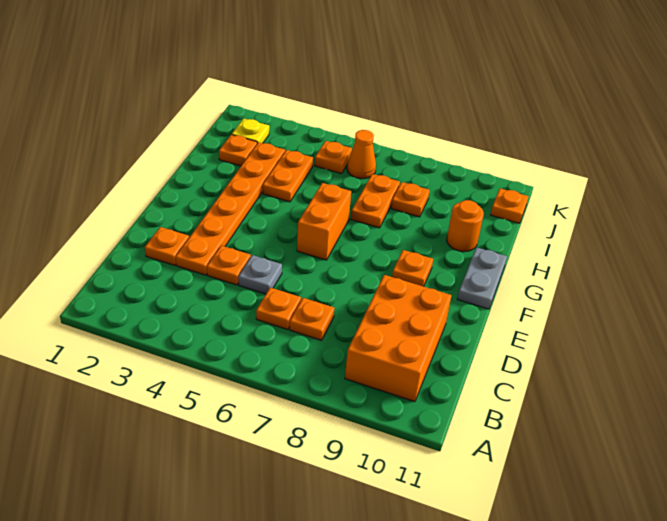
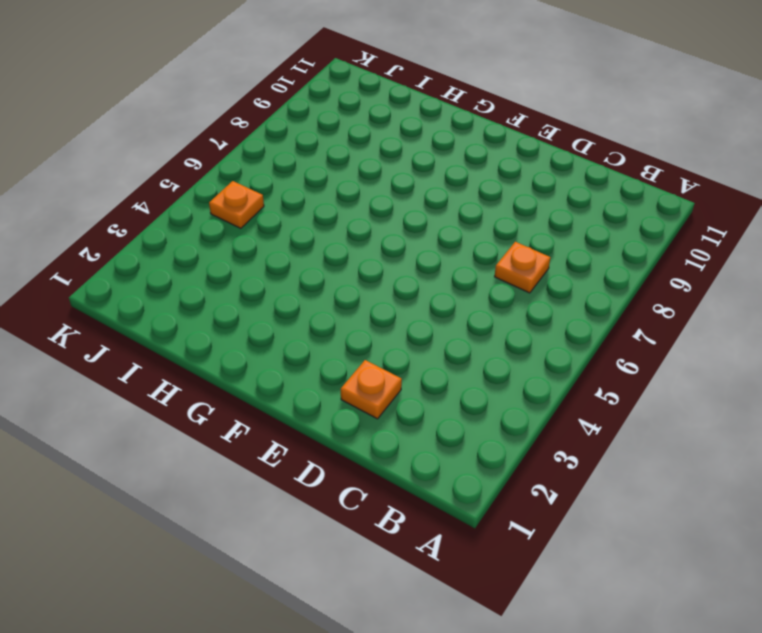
none -> orange 2x3 brick [345,275,451,402]
none -> orange 1x1 plate [256,288,301,330]
none -> orange 1x6 plate [176,142,285,275]

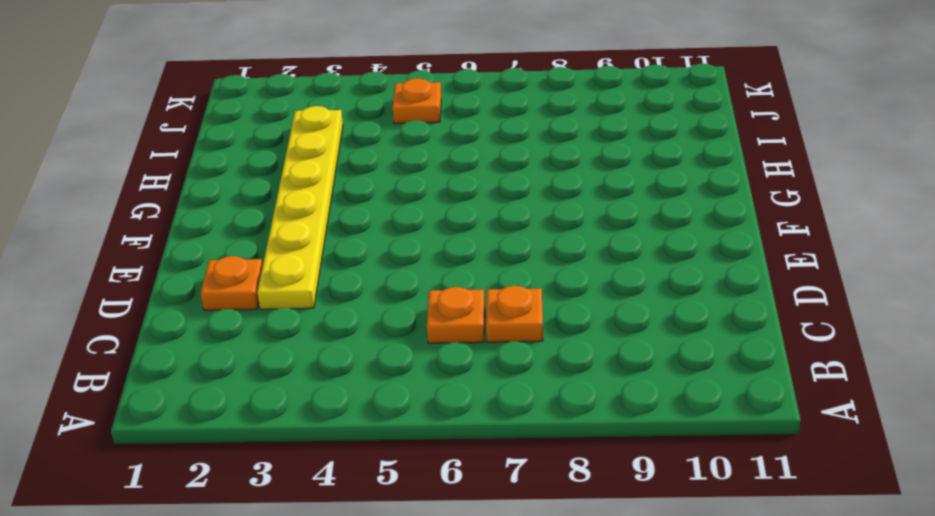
yellow 1x6 plate [257,106,343,309] -> orange 1x6 plate [176,142,285,275]
none -> orange 2x3 brick [345,275,451,402]
none -> orange 1x1 plate [207,246,251,285]
none -> grey 1x1 plate [238,255,282,294]

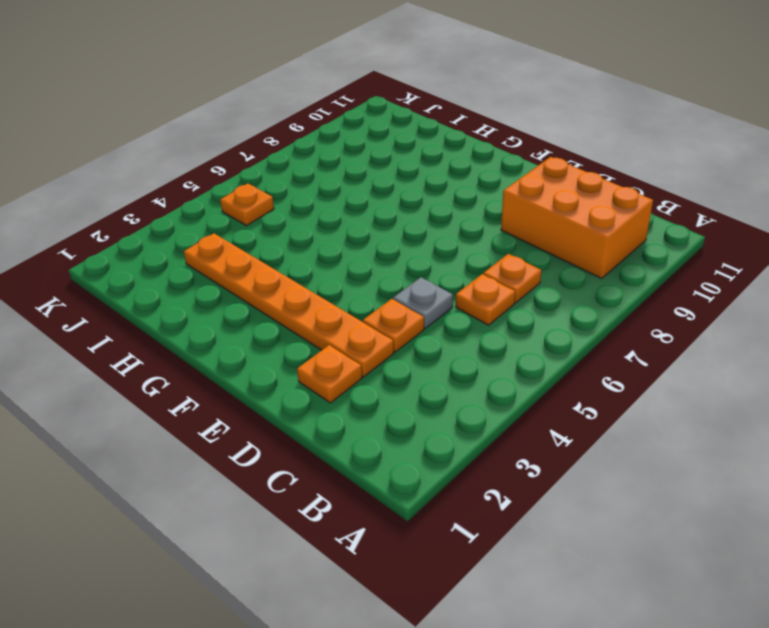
none -> orange 1x2 brick [297,183,351,260]
none -> orange 1x1 plate [392,250,433,287]
none -> grey 1x2 plate [457,247,507,309]

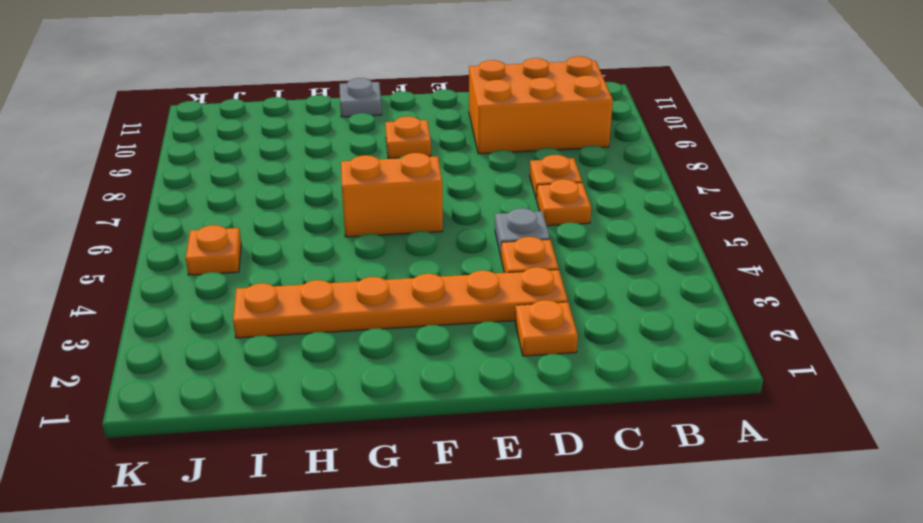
grey 1x1 plate [339,78,382,117] -> grey 1x2 plate [457,247,507,309]
none -> orange 1x2 plate [263,150,313,202]
none -> orange 1x2 plate [351,174,400,228]
none -> orange 1x1 round brick [447,200,484,252]

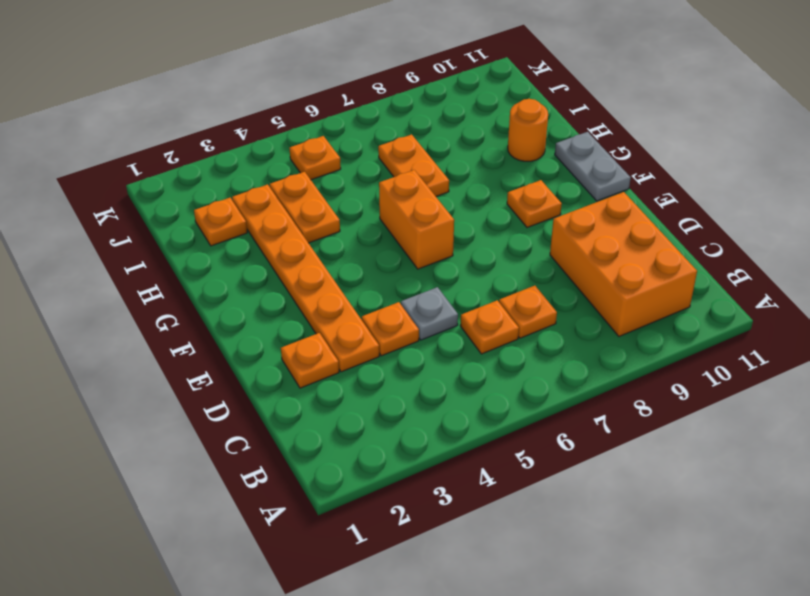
none -> orange 1x1 plate [391,182,430,217]
none -> yellow 1x1 plate [232,118,269,144]
none -> orange 1x1 cone [347,130,376,179]

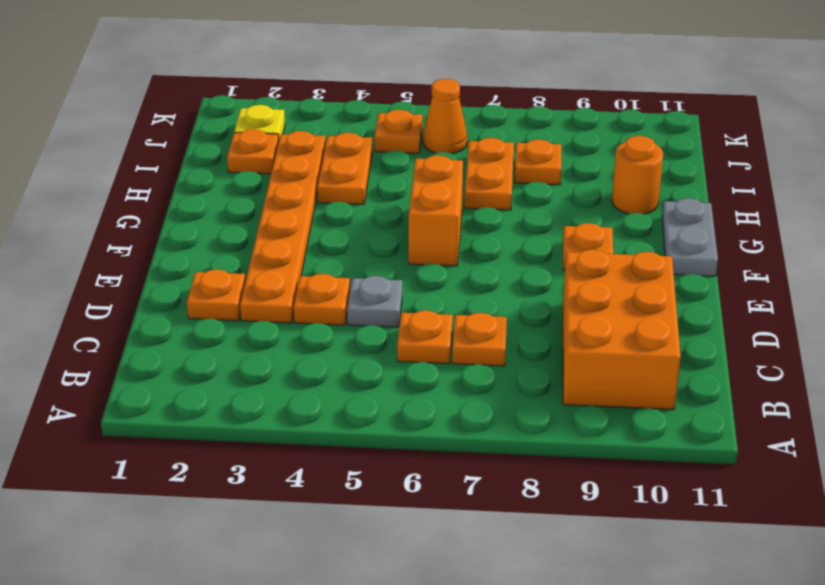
none -> orange 1x1 plate [491,189,528,223]

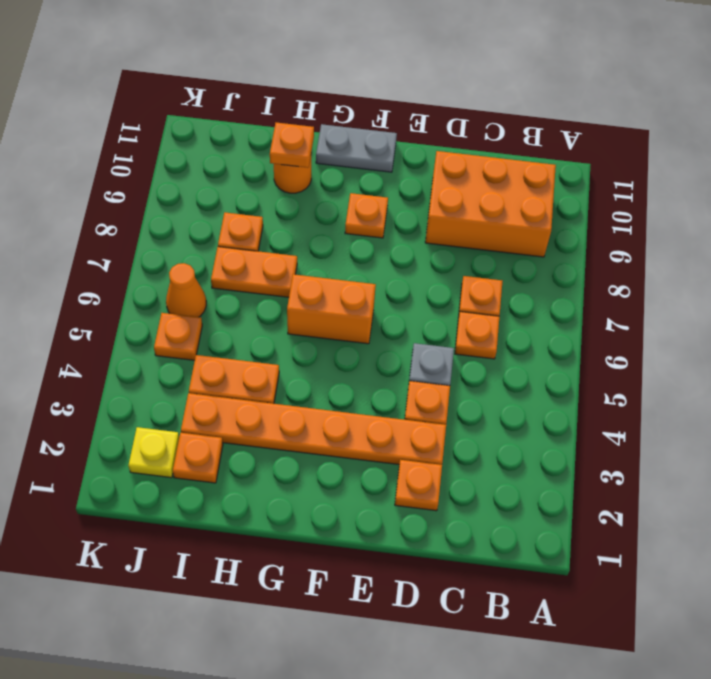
orange 1x1 plate [270,123,314,168] -> orange 1x1 plate moved to [491,189,528,223]

